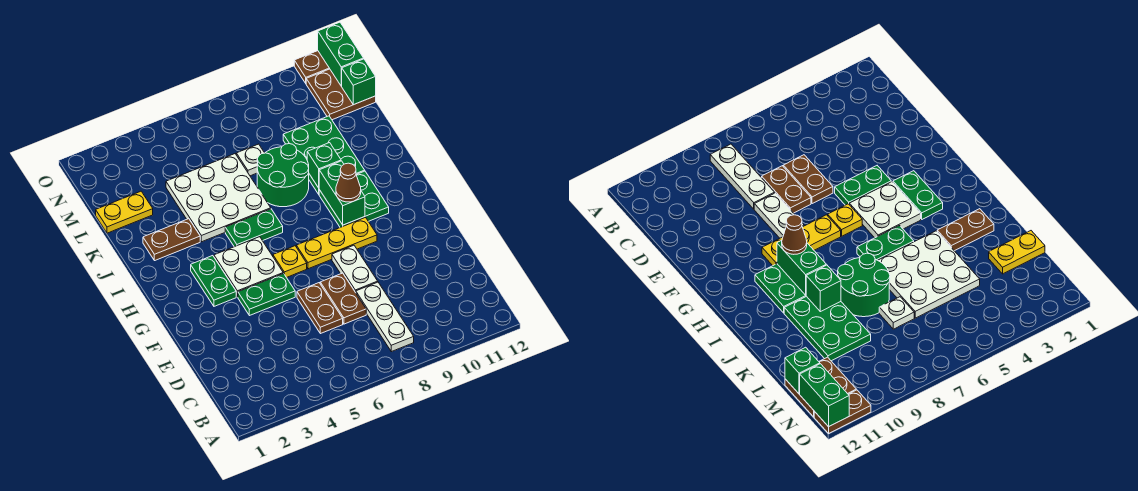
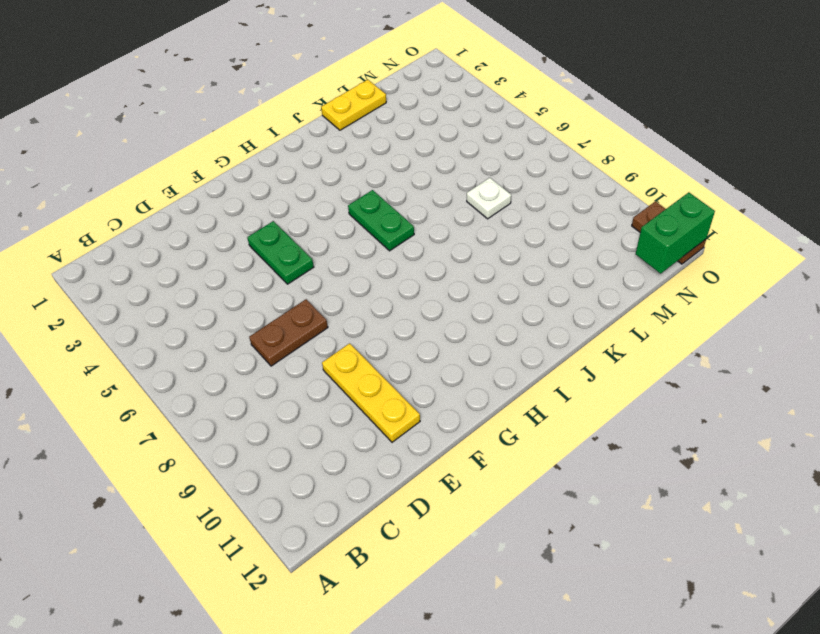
yellow 1x3 plate [322,343,420,442] -> yellow 1x3 plate moved to [296,217,377,269]
yellow 1x2 plate [321,80,386,130] -> yellow 1x2 plate turned to [96,191,153,233]
none -> white 1x3 plate [356,282,414,352]
none -> brown 1x2 plate [297,283,343,334]
none -> white 1x2 plate [332,245,378,293]

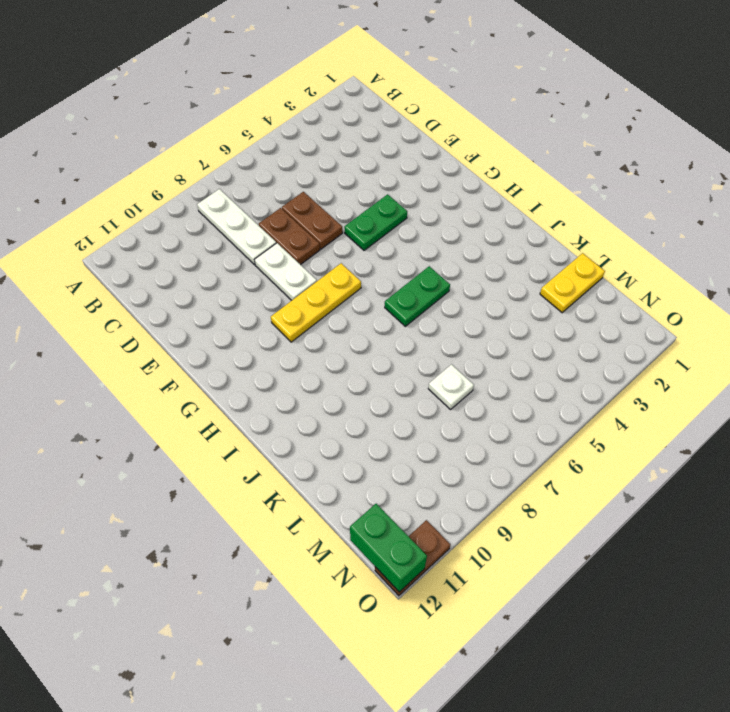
none -> green 1x2 plate [191,256,236,306]
none -> white 2x2 plate [214,237,283,297]
none -> yellow 1x1 plate [273,246,307,277]

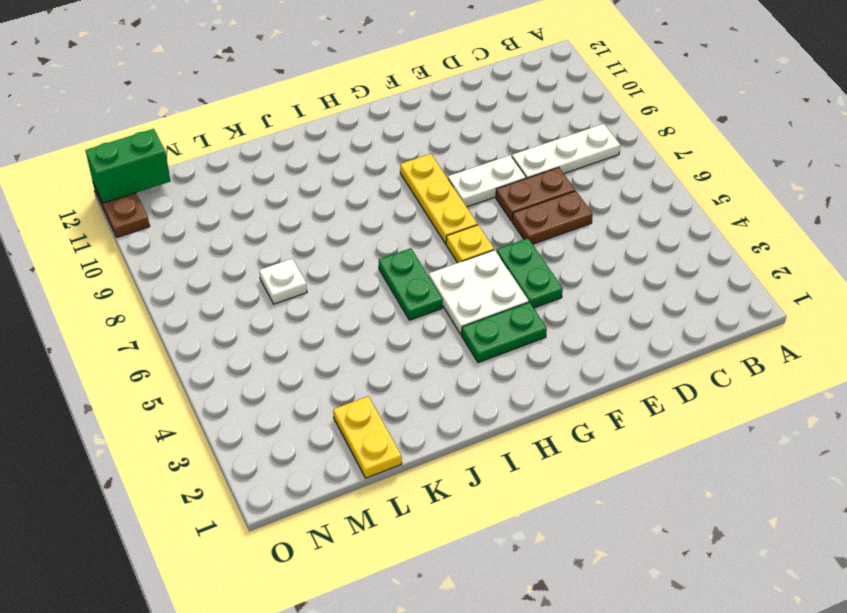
none -> green 2x2 plate [319,171,389,227]
none -> brown 1x2 plate [143,219,200,261]
none -> white 3x3 plate [166,154,271,242]

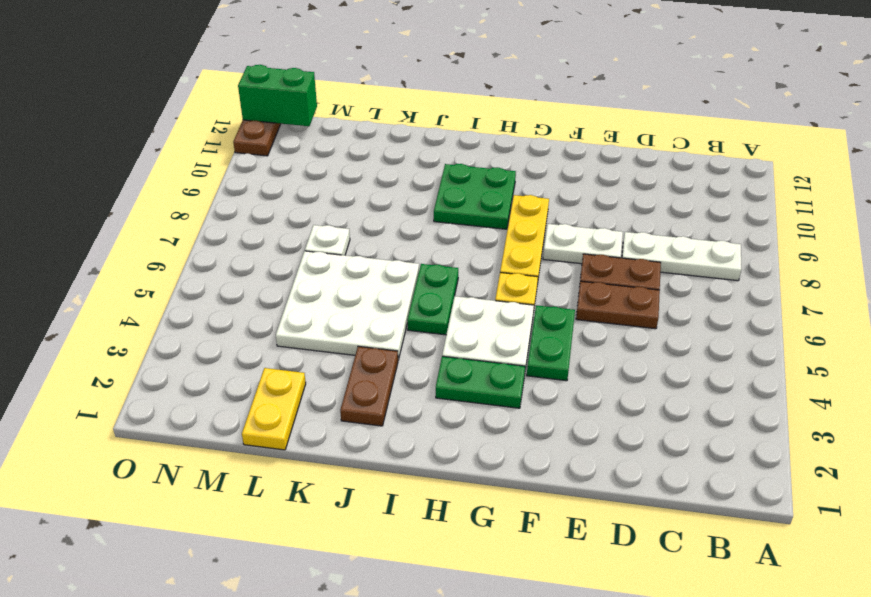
none -> green 2x2 round brick [257,144,309,207]
none -> green 2x3 plate [283,116,365,194]
none -> brown 2x2 plate [306,69,376,120]

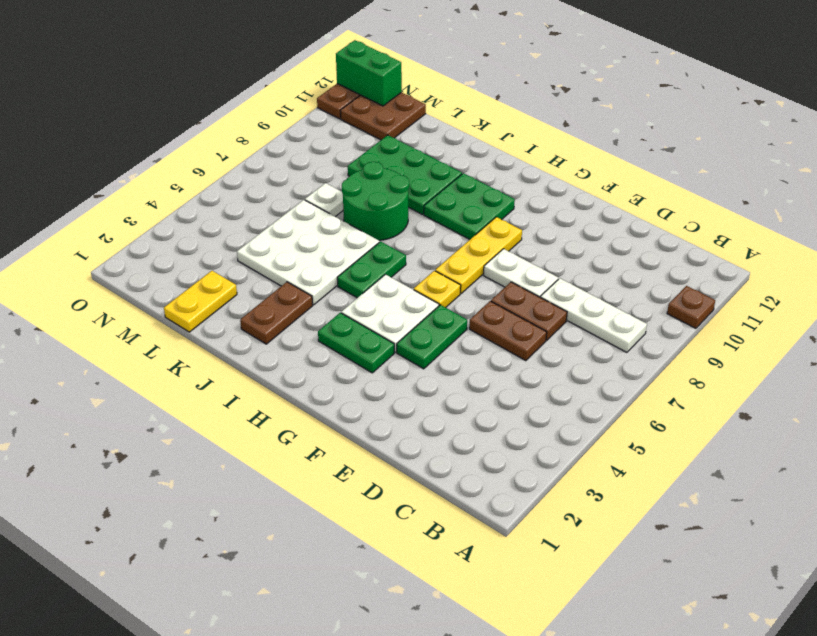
brown 1x1 plate [667,286,715,328] -> none
none -> green 1x2 brick [319,161,365,225]
none -> green 1x1 brick [307,143,341,188]
none -> green 1x1 brick [342,59,376,105]

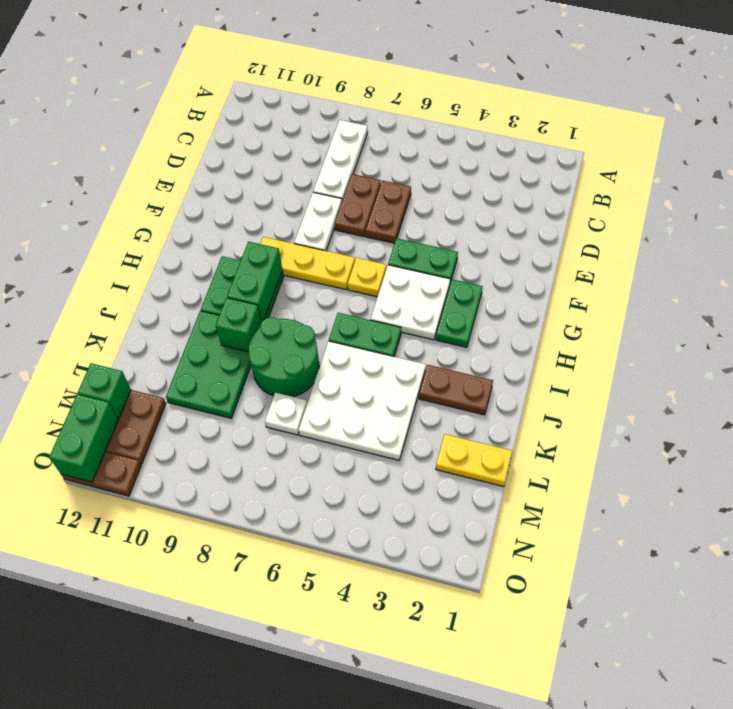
none -> brown 1x1 cone [336,163,361,202]

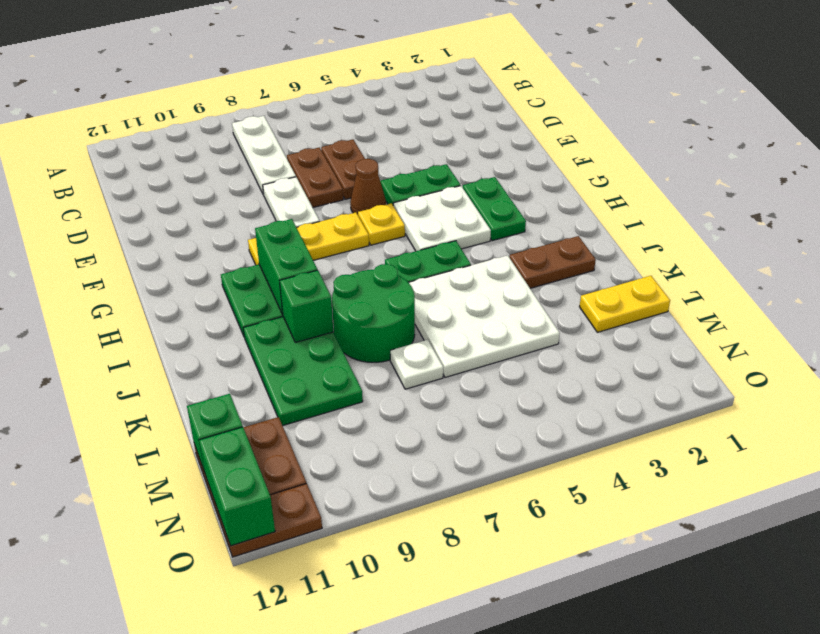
brown 1x1 cone [350,159,386,215] -> brown 1x1 cone moved to [336,163,361,202]

